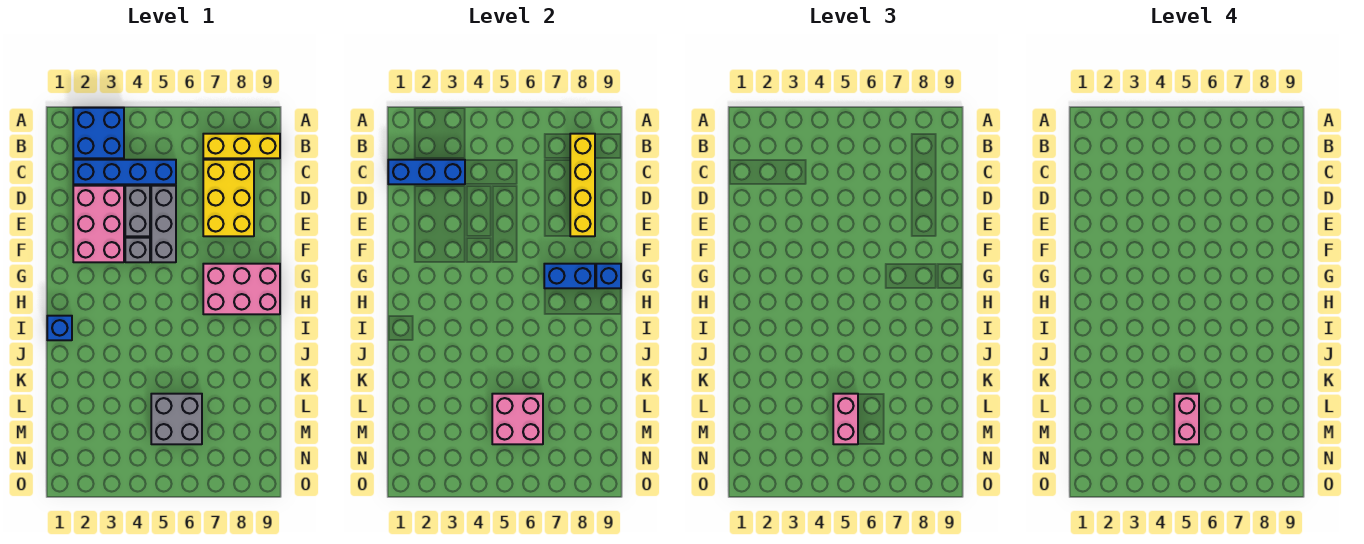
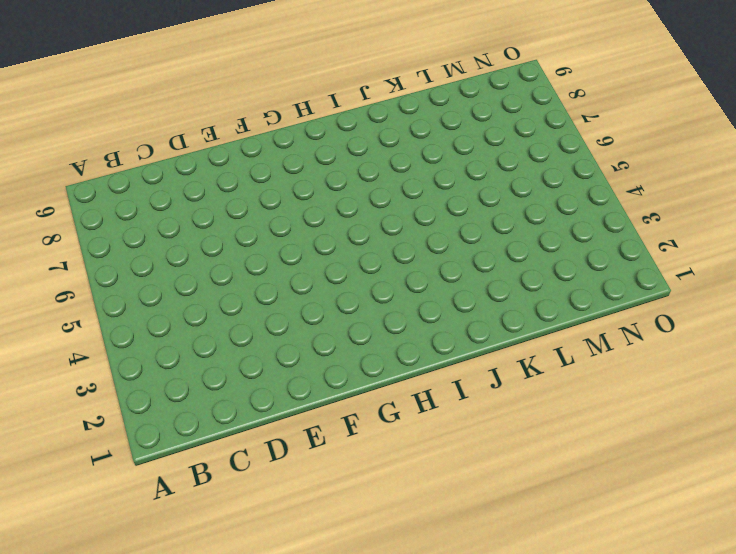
none -> blue 2x2 brick [73,108,124,158]
none -> yellow 1x3 brick [203,134,280,158]
none -> blue 1x4 brick [73,160,176,184]

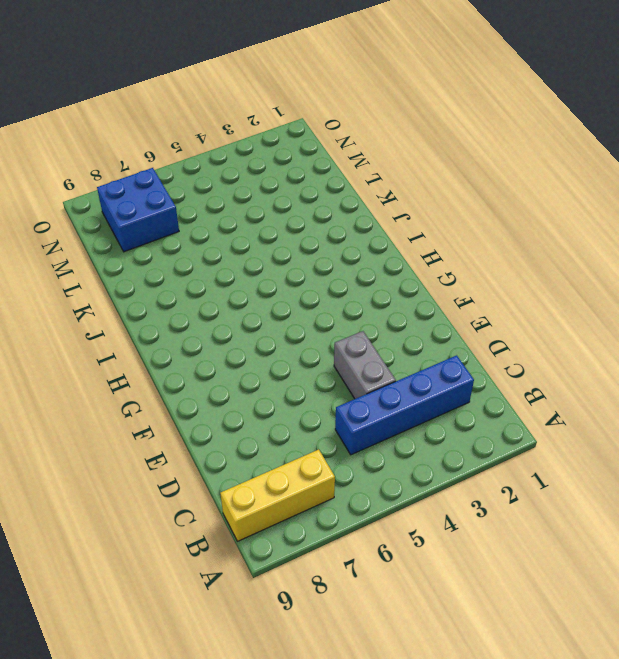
blue 2x2 brick [97,168,179,252] -> blue 2x2 brick moved to [73,108,124,158]
none -> yellow 2x3 brick [203,160,254,236]
none -> pink 2x3 brick [73,186,124,262]
none -> grey 1x3 brick [151,186,176,262]

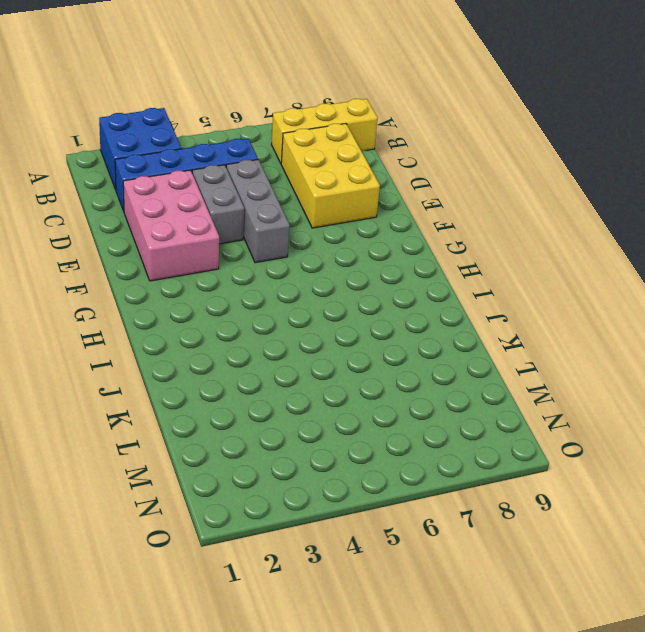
none -> grey 1x1 brick [125,238,150,262]
none -> pink 2x3 brick [203,264,280,314]
none -> blue 1x1 brick [47,316,72,340]

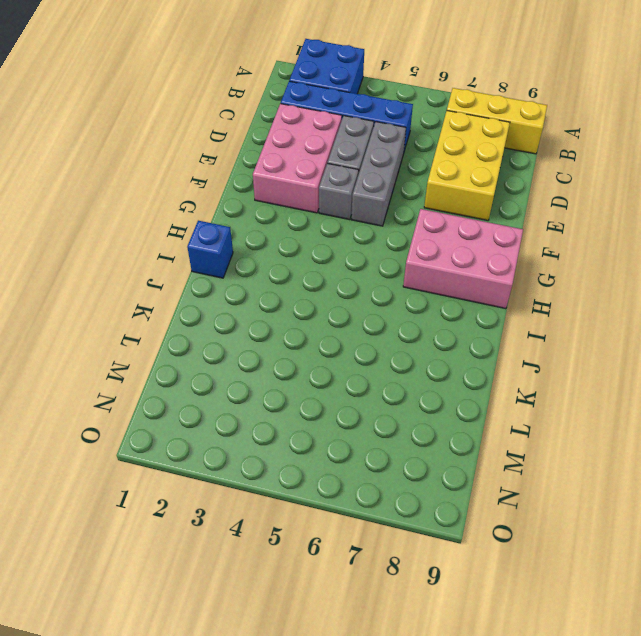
none -> grey 2x2 brick [151,394,202,444]
none -> yellow 1x4 brick [570,134,595,236]
none -> blue 1x3 brick [388,160,465,184]

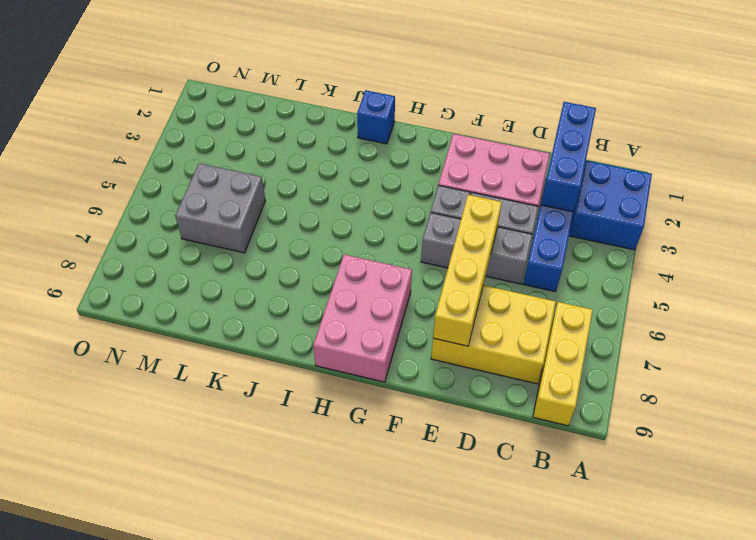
yellow 1x4 brick [433,195,502,346] -> yellow 1x4 brick turned to [570,134,595,236]
none -> blue 1x2 brick [544,264,595,288]
none -> blue 1x1 brick [596,264,621,288]
none -> pink 2x2 brick [492,394,543,444]

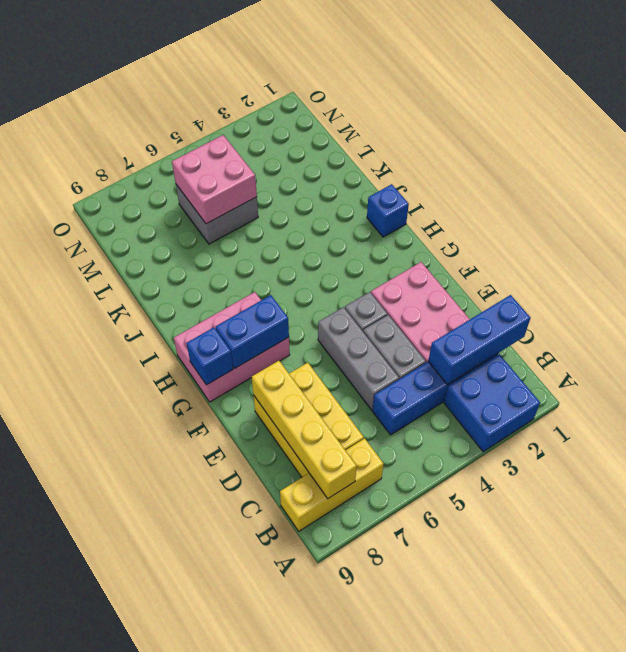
none -> pink 1x2 brick [833,394,858,444]
none -> pink 1x2 brick [1174,394,1199,444]

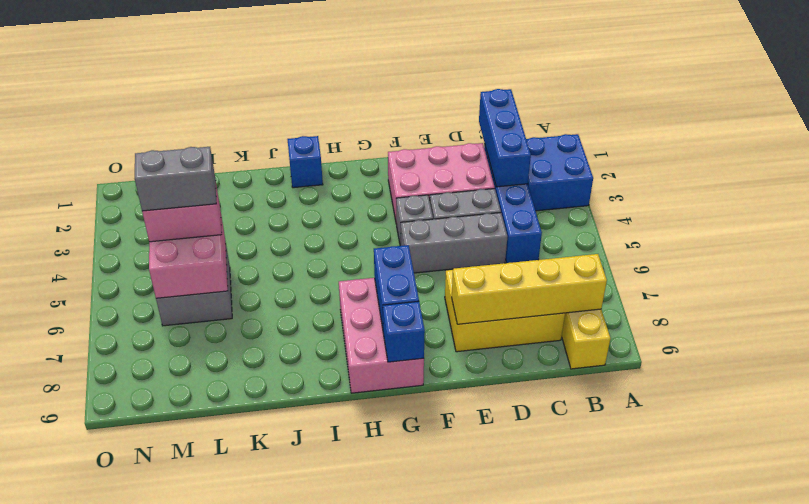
grey 1x2 brick [135,147,216,211] -> pink 1x2 brick [1174,394,1199,444]

